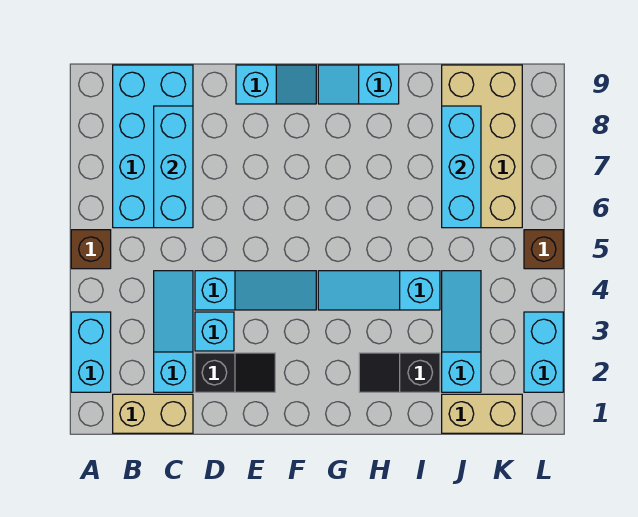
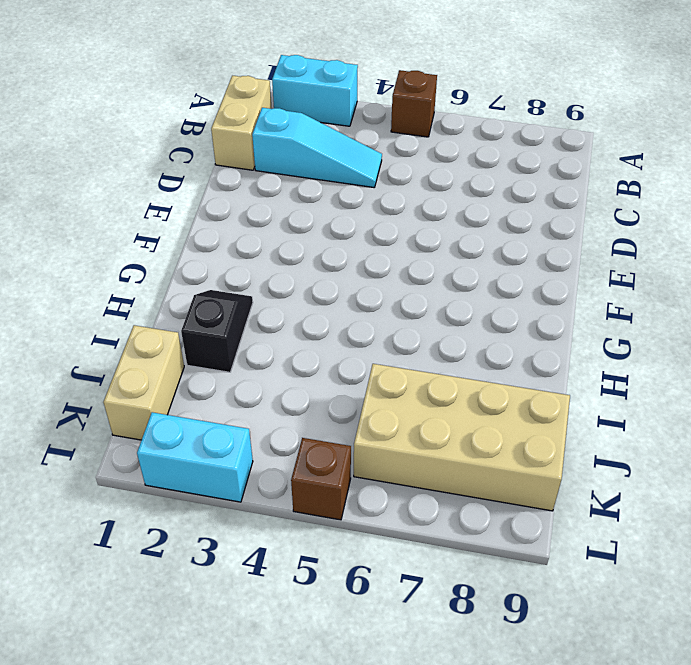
none -> cyan 2x4 brick [113,65,193,228]
none -> black 1x2 slope [195,353,275,392]
none -> cyan 1x1 brick [195,312,234,351]

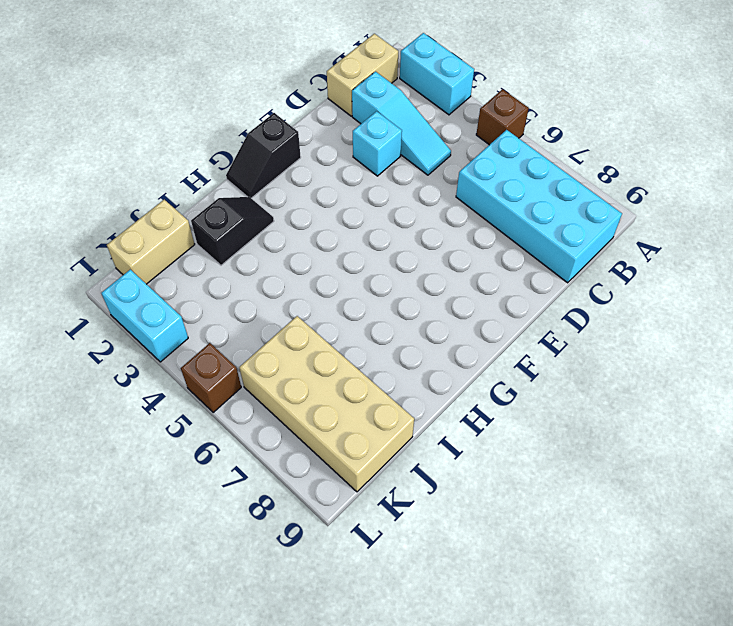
black 1x2 slope [226,113,301,198] -> black 1x2 slope moved to [195,353,275,392]
none -> cyan 1x3 slope [195,271,316,310]
none -> cyan 1x2 slope [236,65,316,104]
none -> cyan 1x3 slope [318,271,440,310]

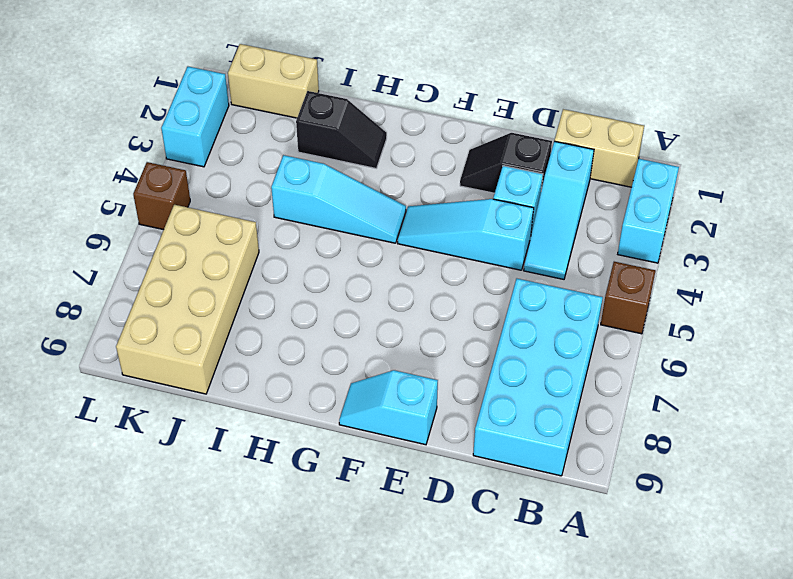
none -> cyan 1x2 slope [318,65,399,104]
none -> cyan 1x3 slope [442,271,481,392]
none -> cyan 1x3 brick [154,106,193,228]

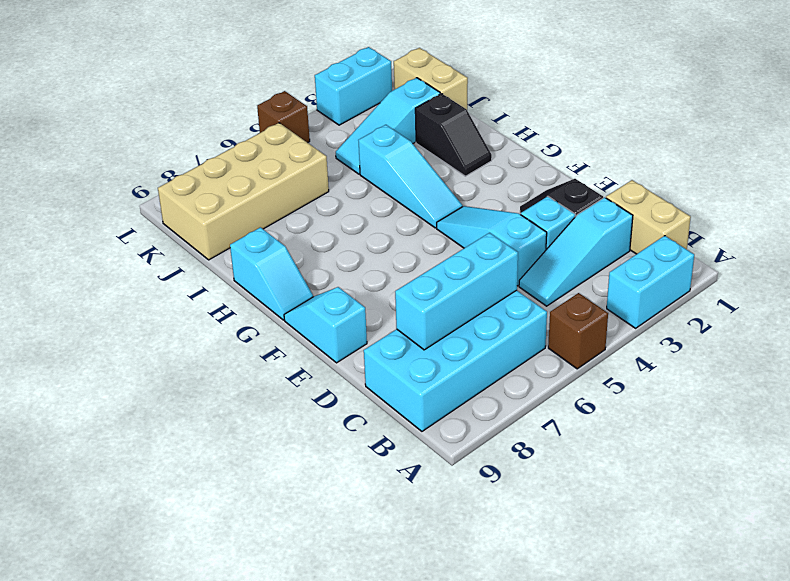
none -> cyan 1x3 brick [442,106,481,228]

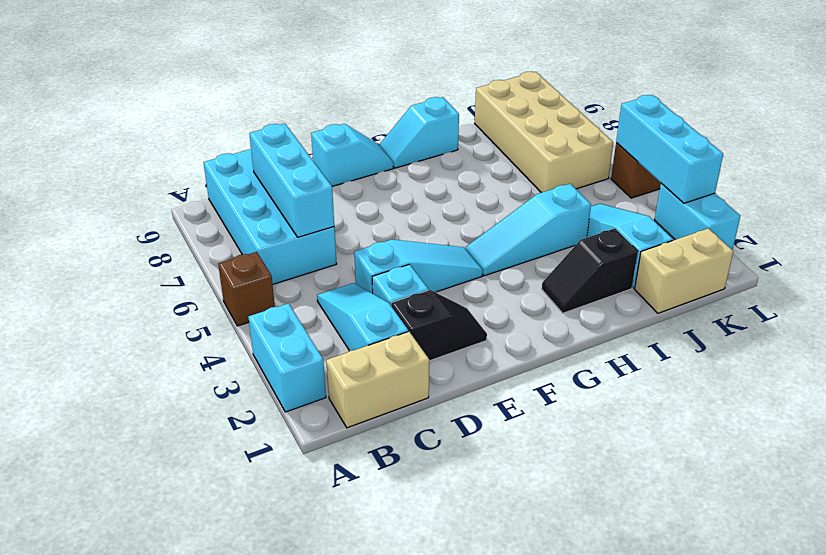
cyan 1x3 brick [616,95,723,203] -> cyan 1x3 brick moved to [442,106,481,228]

